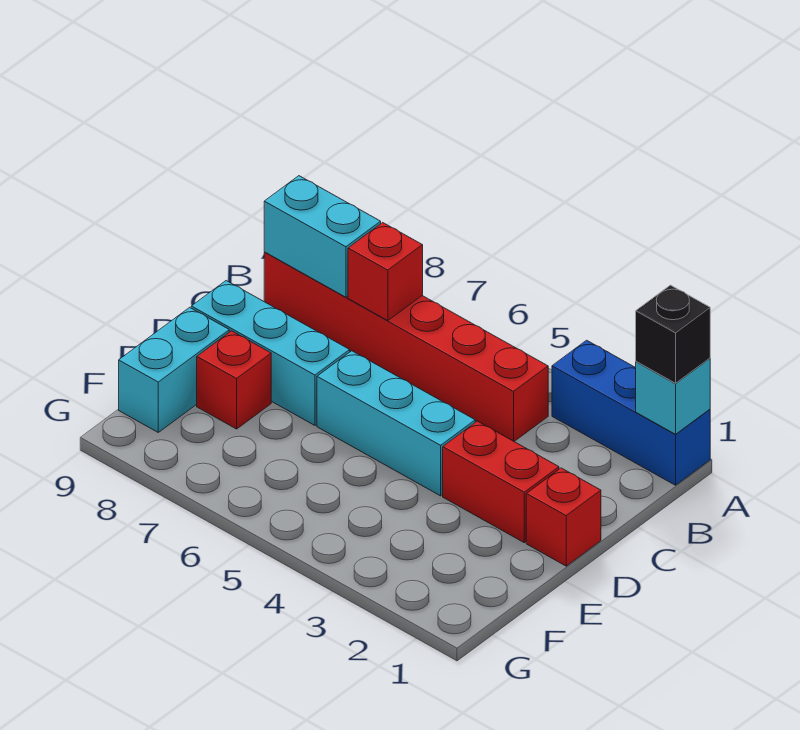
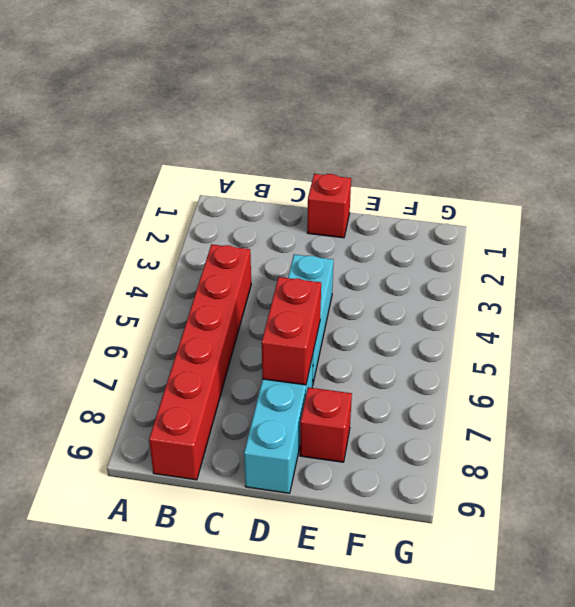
red 1x2 brick [262,277,321,385] -> red 1x2 brick moved to [443,421,559,543]
none -> blue 1x3 brick [552,340,710,485]
none -> cyan 1x2 brick [119,307,229,432]
none -> cyan 1x1 brick [636,358,710,434]

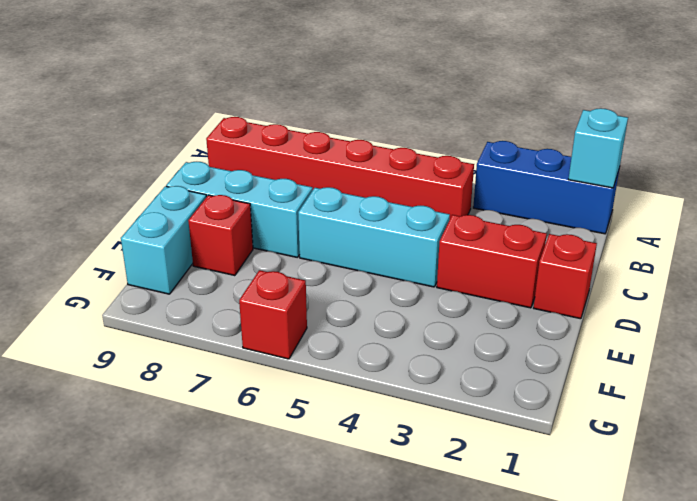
red 1x1 brick [239,270,307,359] -> red 1x1 brick moved to [348,223,423,321]
none -> cyan 1x2 brick [264,176,381,297]
none -> black 1x1 brick [636,285,710,383]

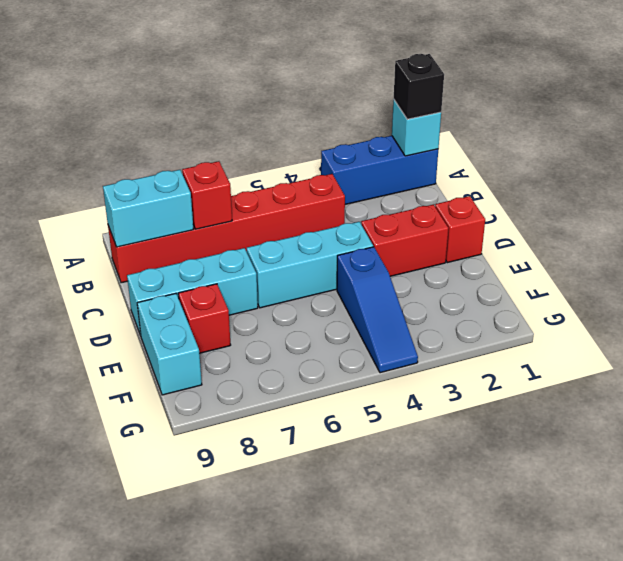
blue 1x3 slope [337,247,418,373] -> none

